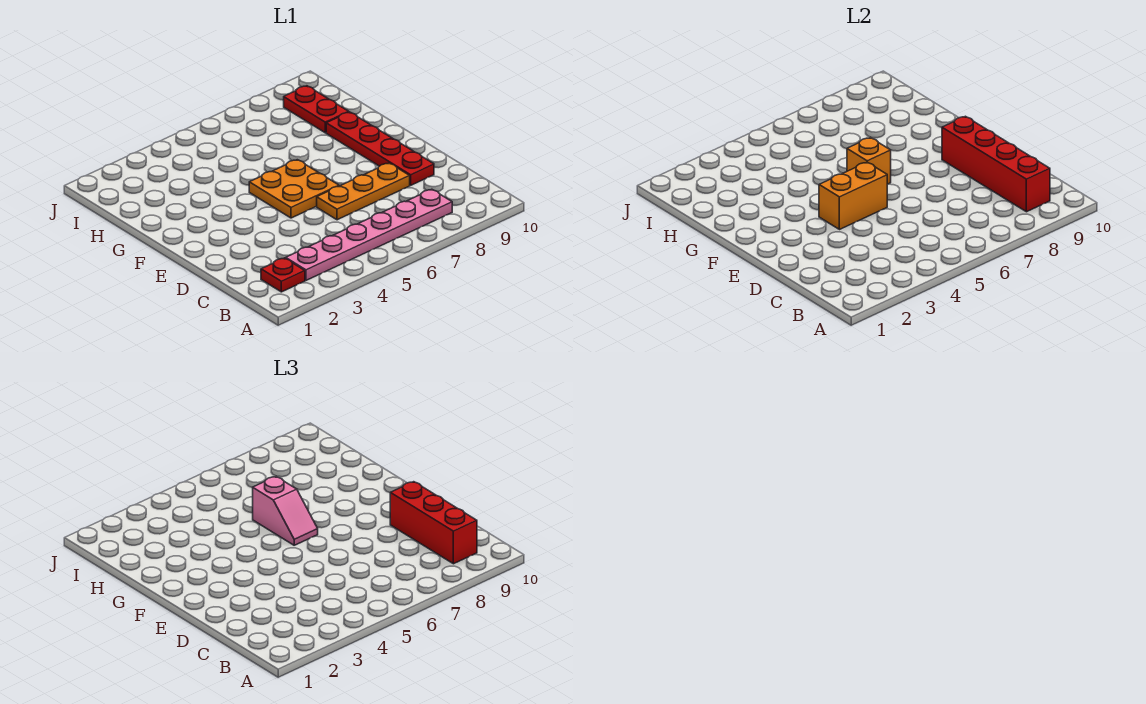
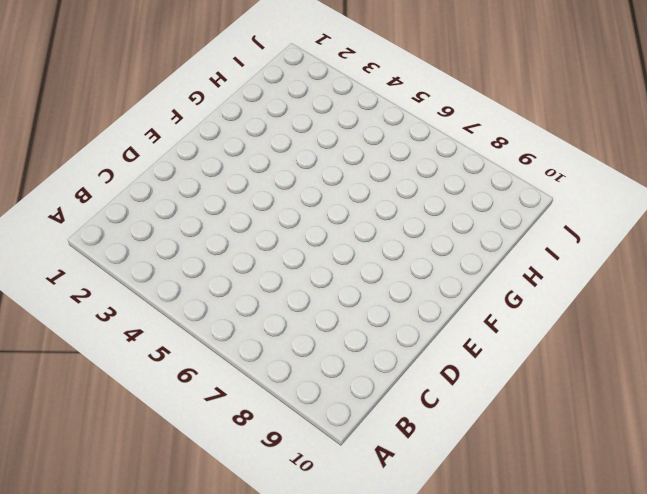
none -> red 1x1 plate [261,258,305,292]
none -> pink 1x6 plate [286,189,452,280]

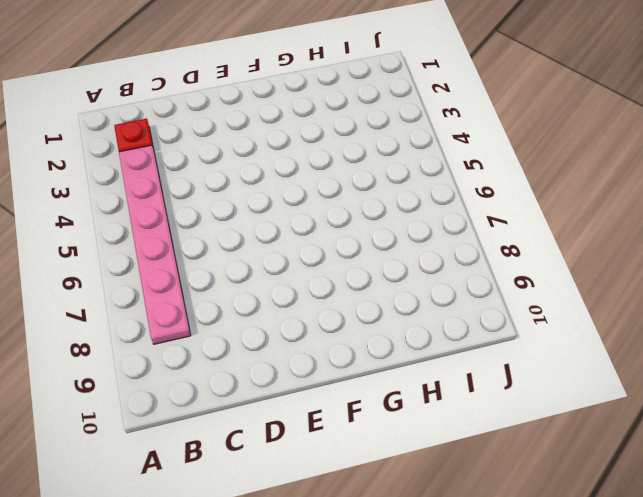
none -> orange 1x3 plate [317,163,410,220]
none -> red 1x4 plate [326,112,434,185]

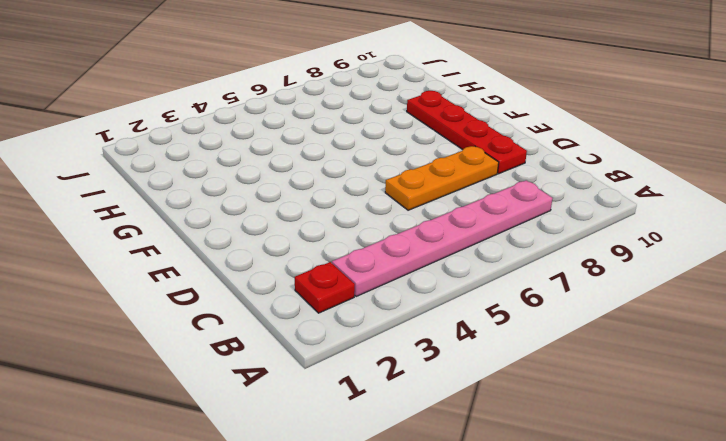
none -> orange 2x2 plate [249,160,339,218]
none -> red 1x2 plate [284,86,348,133]

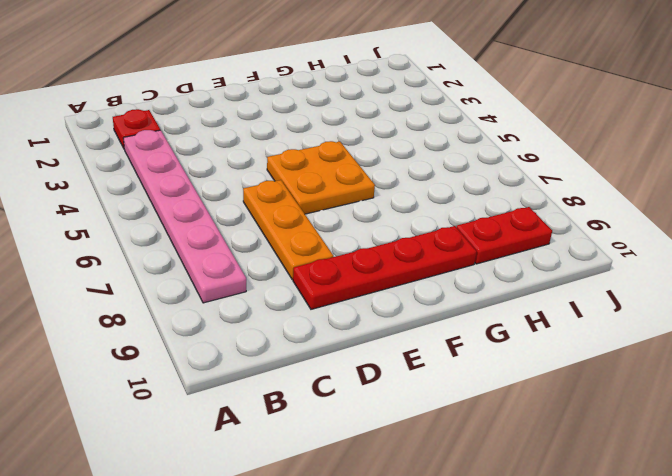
none -> red 1x4 brick [942,116,1050,212]
none -> orange 1x2 brick [819,162,887,230]

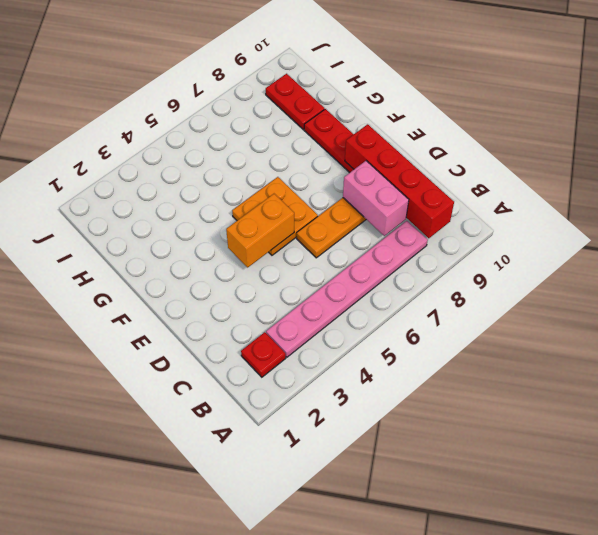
pink 1x2 brick [343,161,409,236] -> none
none -> orange 1x1 brick [847,138,891,184]
none -> red 1x3 brick [390,482,477,564]

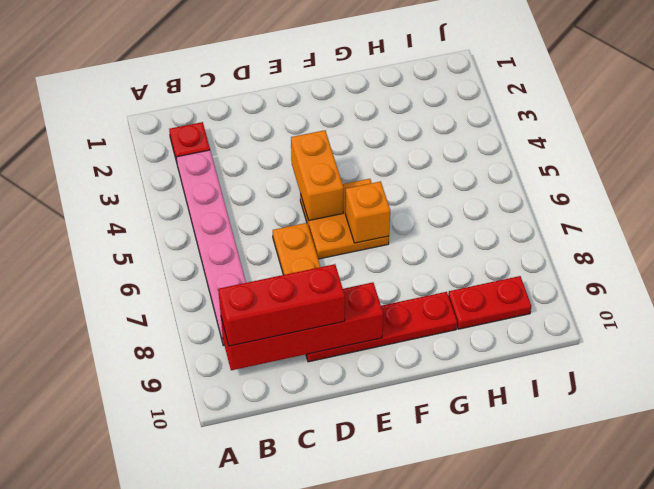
none -> pink 1x2 slope [253,477,318,545]

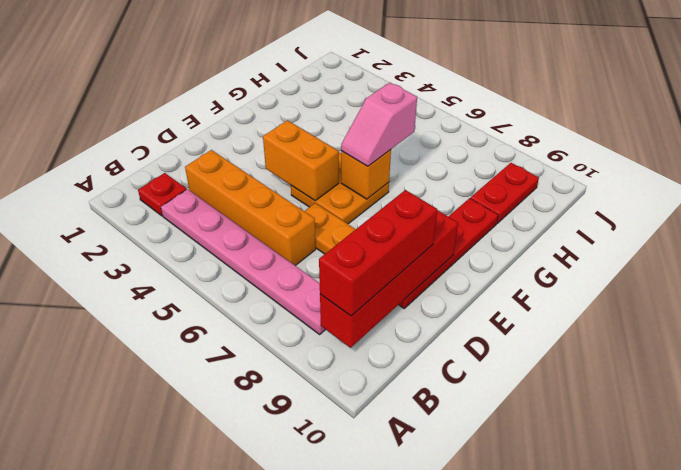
orange 1x4 brick [185,150,316,266] -> none

